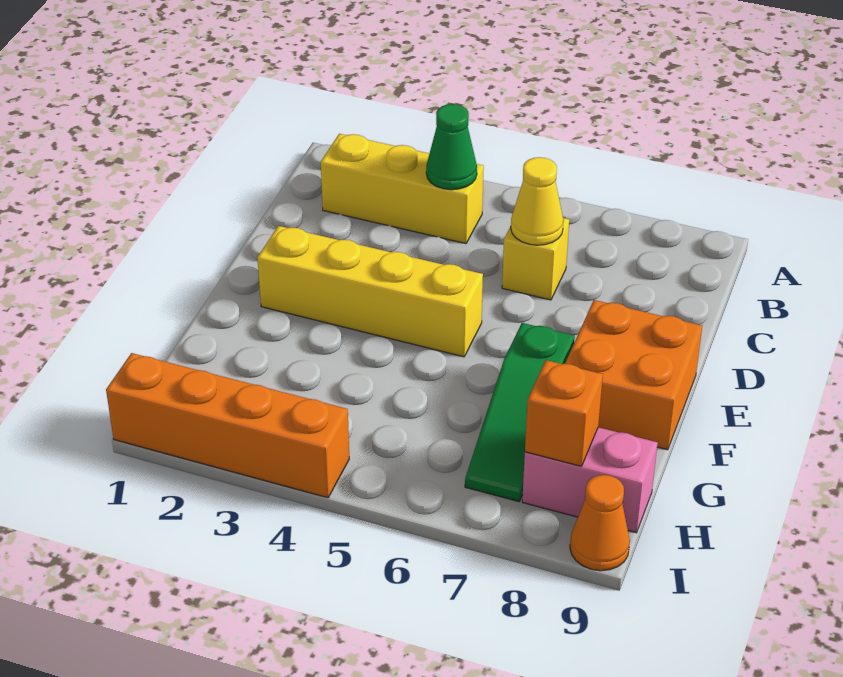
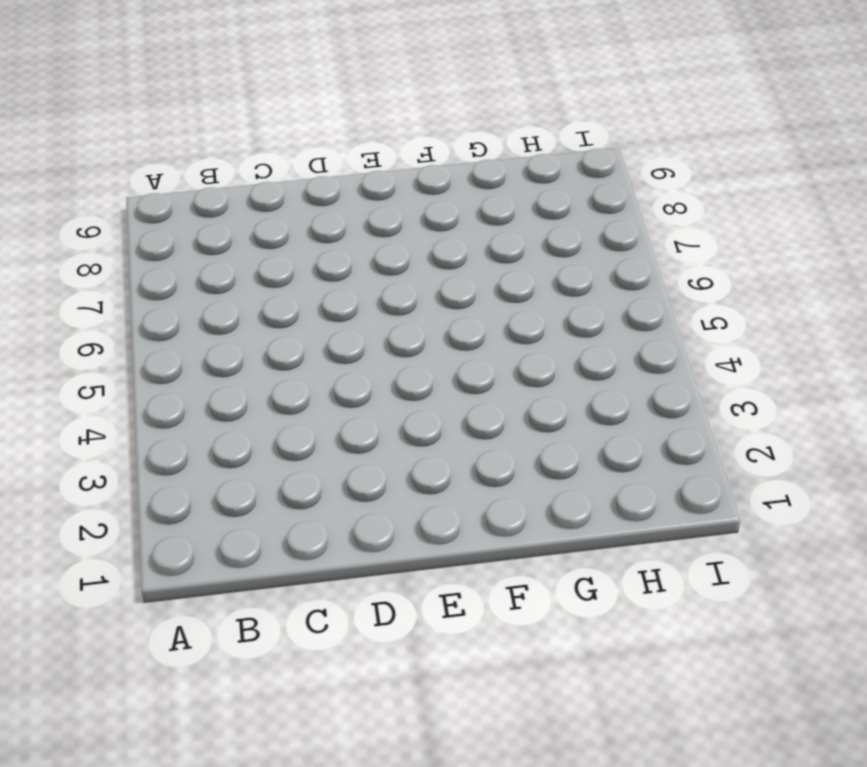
none -> yellow 1x3 brick [321,134,484,244]
none -> yellow 1x1 brick [502,218,569,300]

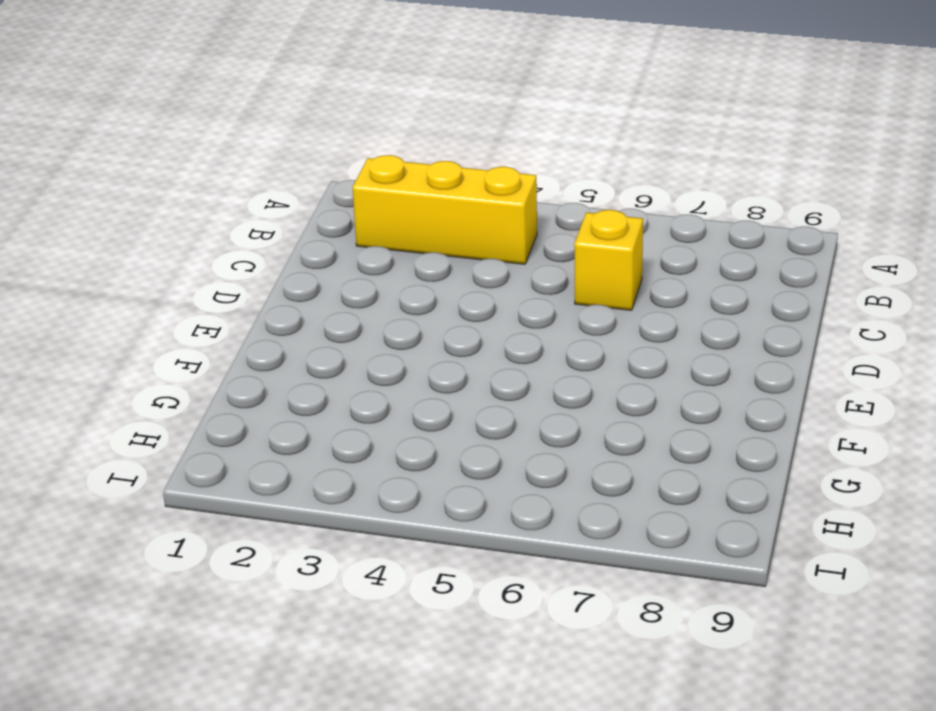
none -> yellow 1x4 brick [257,226,483,357]
none -> orange 2x2 brick [565,300,702,450]

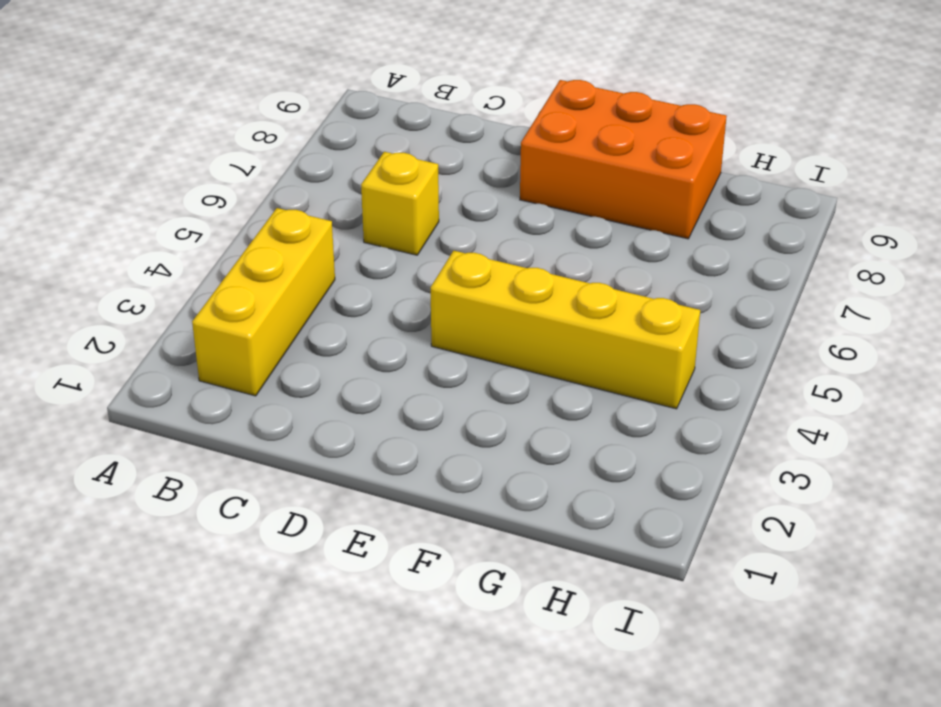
yellow 1x4 brick [431,251,700,409] -> yellow 1x4 brick turned to [257,226,483,357]
orange 2x3 brick [520,80,727,239] -> orange 2x2 brick [565,300,702,450]
none -> green 1x3 slope [465,323,575,502]
none -> pink 1x2 brick [522,427,658,533]

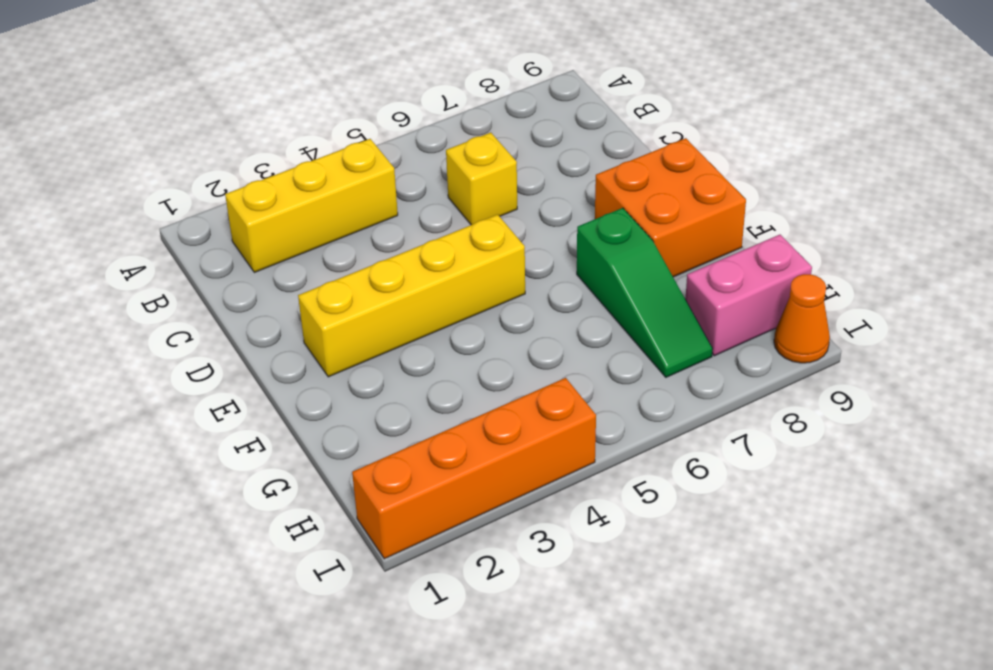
none -> green 1x1 cone [426,104,477,190]
none -> yellow 1x1 cone [511,157,563,245]

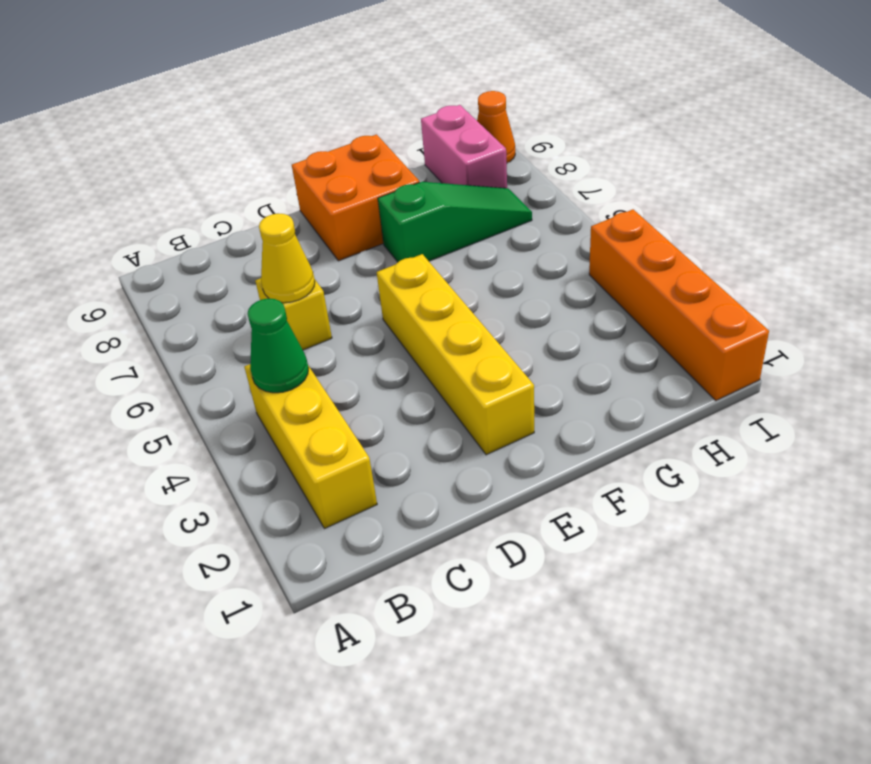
none -> orange 1x1 brick [525,360,603,466]

